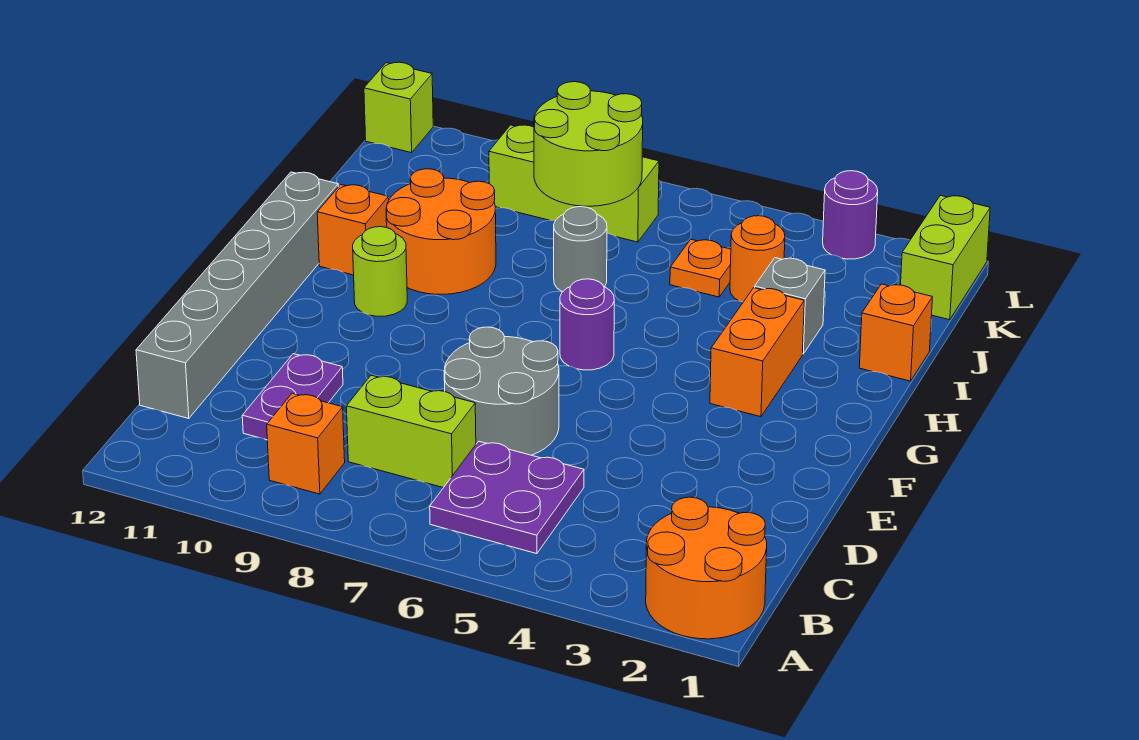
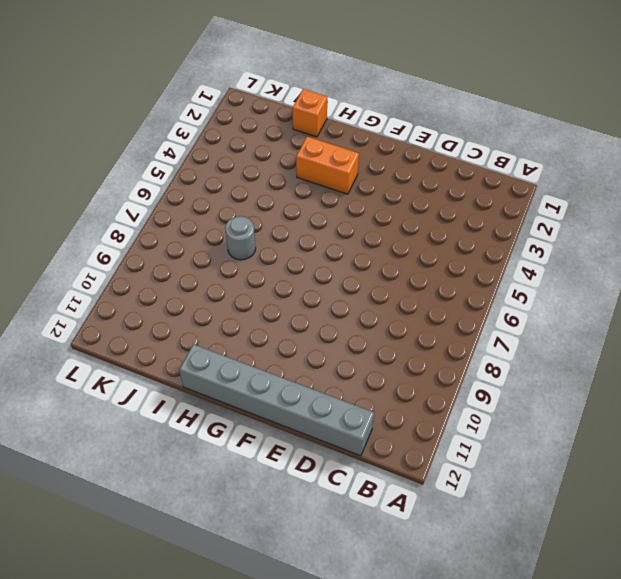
none -> orange 2x2 round brick [646,497,767,639]
none -> purple 2x2 plate [430,441,584,554]
none -> orange 1x1 brick [267,393,345,494]

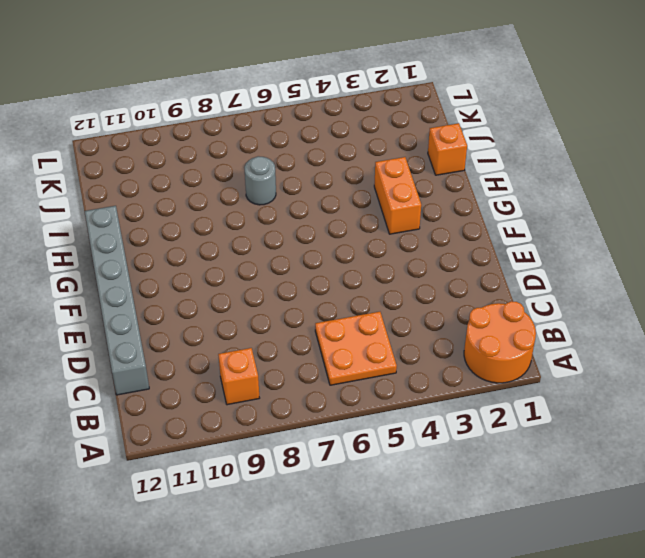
orange 2x2 plate [315,312,397,385] -> purple 2x2 plate [430,441,584,554]
none -> lime 1x2 brick [346,375,476,488]
none -> purple 1x2 plate [242,354,343,440]
none -> grey 2x2 round brick [444,327,559,455]

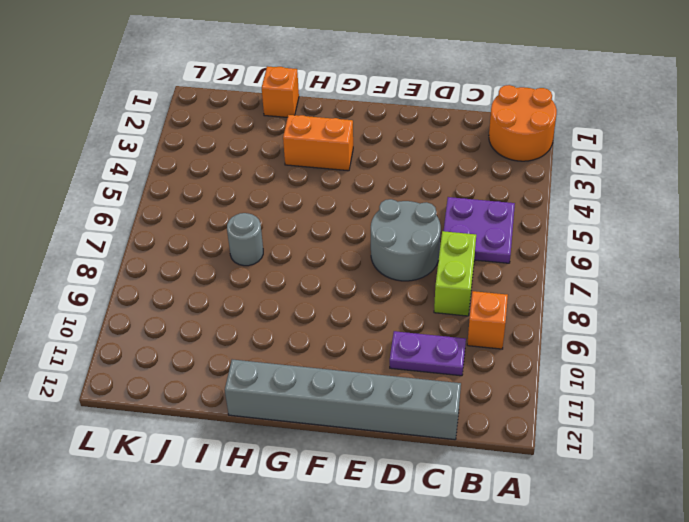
none -> purple 1x1 round brick [560,279,614,370]
none -> lime 1x1 round brick [353,227,407,316]
none -> orange 2x2 round brick [386,169,496,294]

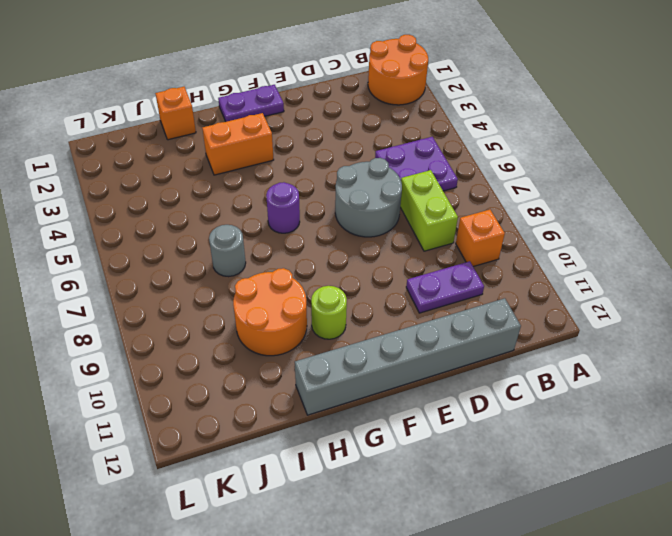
purple 1x2 plate [218,85,284,122] -> none
none -> orange 1x1 brick [317,185,389,275]
none -> grey 1x1 brick [755,258,825,354]
none -> orange 1x1 round brick [730,216,785,302]

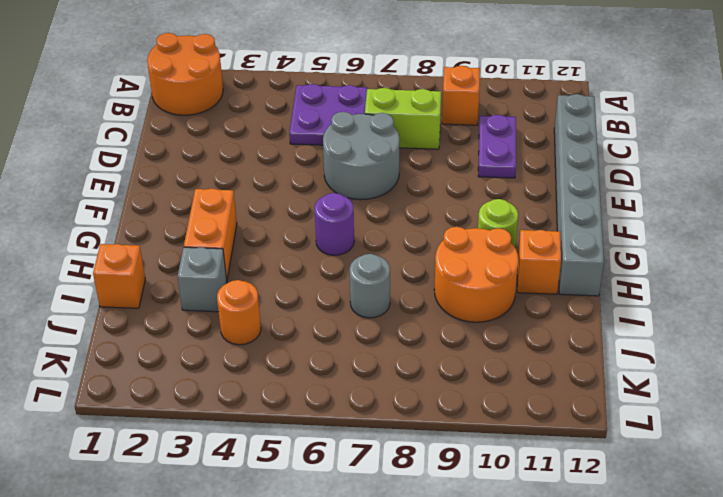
none -> orange 1x1 plate [670,239,731,297]
none -> lime 1x2 brick [901,195,990,320]
none -> lime 1x3 brick [489,125,659,242]

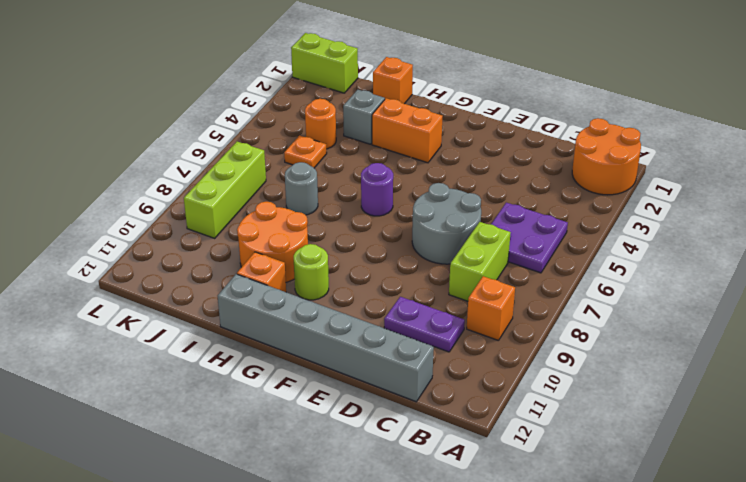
none -> purple 1x1 round brick [823,171,878,259]
none -> lime 1x1 brick [364,62,433,153]
none -> lime 2x2 round brick [534,82,643,206]

